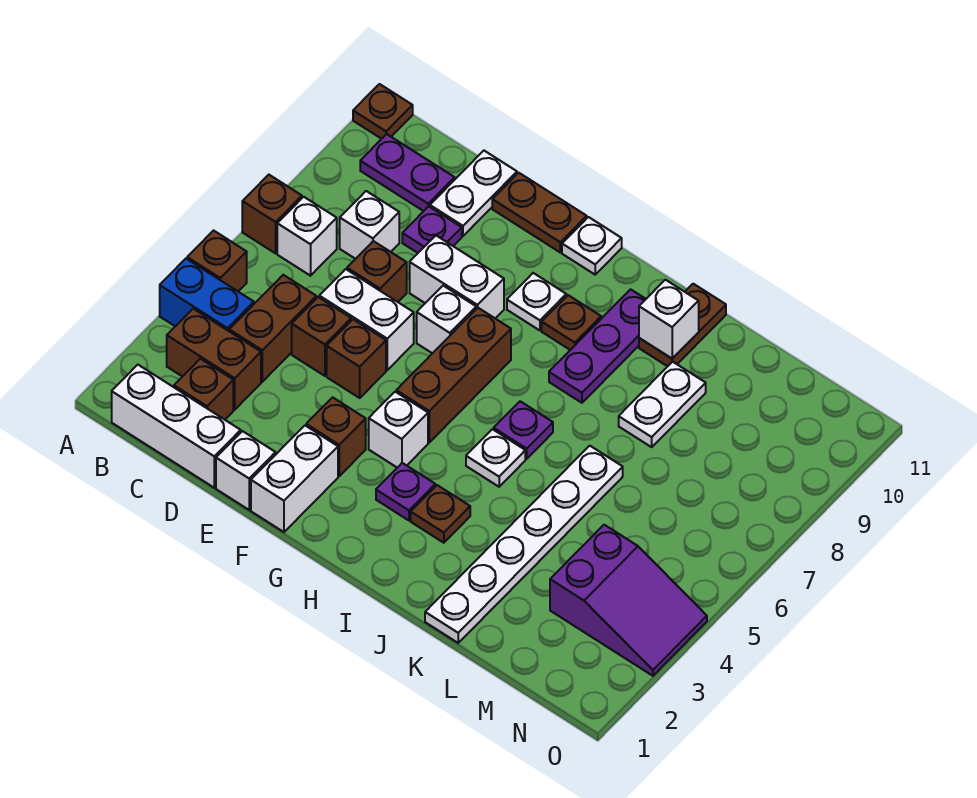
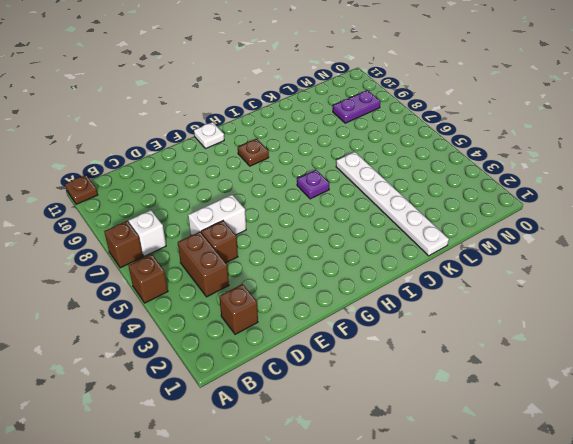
purple 1x2 plate [333,90,381,123] -> purple 1x2 plate moved to [360,134,455,211]
none -> blue 1x2 brick [160,259,254,331]
none -> white 1x3 brick [112,365,241,488]
none -> brown 1x2 brick [167,309,261,410]
none -> white 1x1 brick [340,191,399,259]

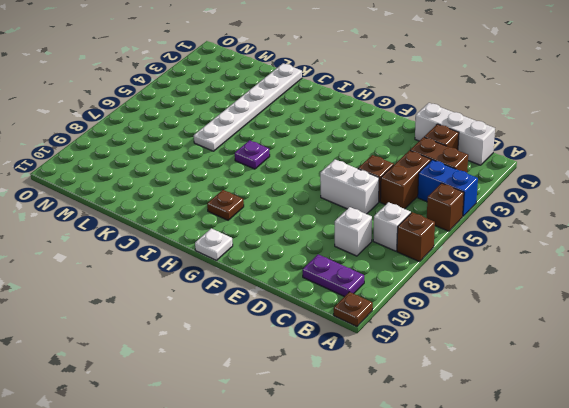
none -> brown 1x1 brick [347,241,407,302]
none -> purple 1x1 plate [402,206,462,253]
none -> white 1x2 plate [430,151,517,236]
none -> white 1x1 brick [216,431,276,510]

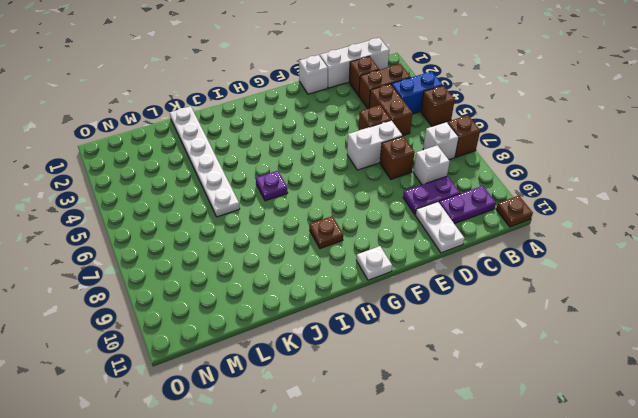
purple 1x2 plate [403,176,460,215] -> purple 1x1 plate [402,206,462,253]
none -> brown 1x1 brick [327,319,386,398]
none -> white 1x2 brick [410,236,504,318]
none -> brown 1x2 plate [492,173,587,252]
none -> white 1x2 brick [251,426,338,532]

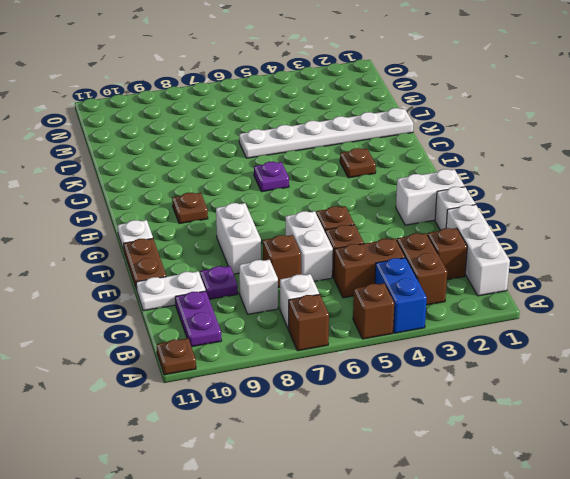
none -> brown 1x1 brick [306,397,366,476]
none -> white 1x1 brick [417,286,476,353]
none -> white 1x1 brick [369,392,428,468]
none -> brown 1x3 brick [396,308,511,442]

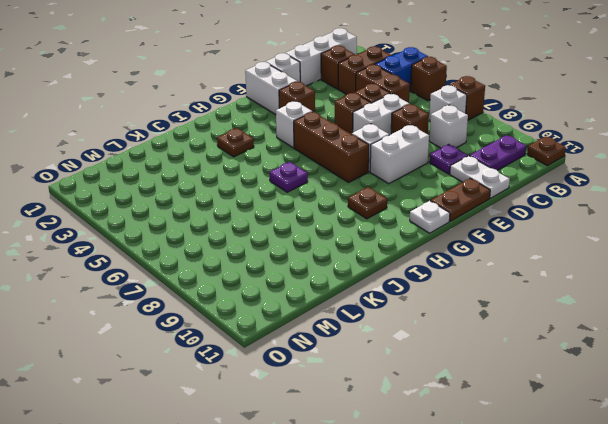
none -> white 1x1 plate [507,273,566,330]
none -> purple 1x1 plate [376,463,435,520]
none -> white 1x1 plate [466,429,525,487]
none -> purple 1x3 plate [549,289,646,403]

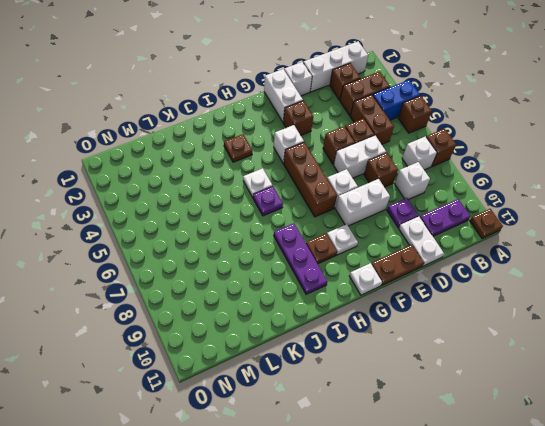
none -> purple 1x1 plate [376,463,435,520]
none -> brown 1x2 plate [639,284,726,366]
none -> white 1x6 plate [425,446,623,643]
none -> white 1x2 plate [619,362,706,447]

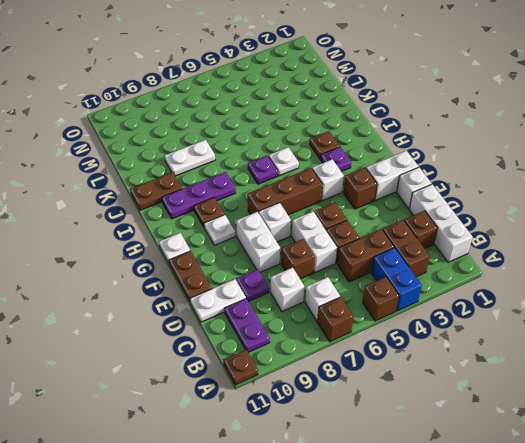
none -> white 1x6 plate [425,446,623,643]
none -> purple 2x3 slope [550,525,707,676]
none -> white 1x1 brick [639,280,699,358]

